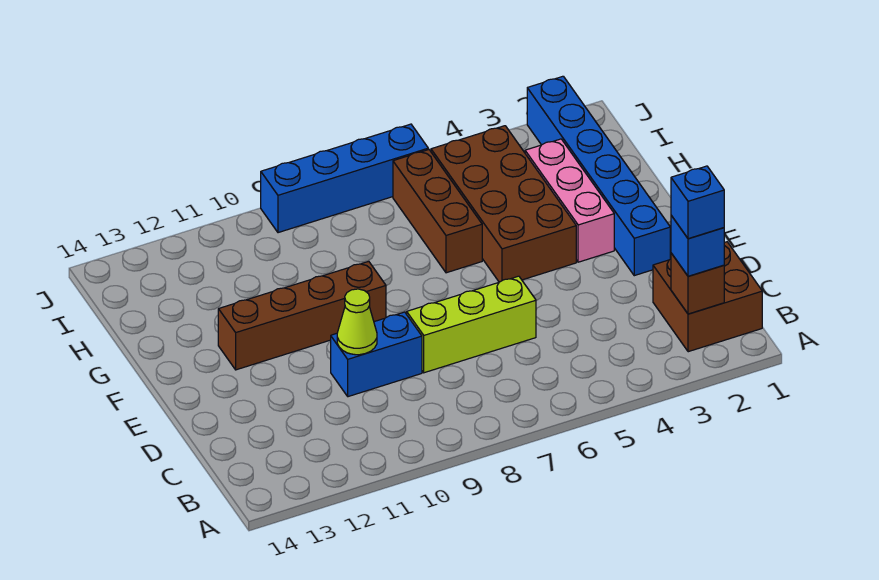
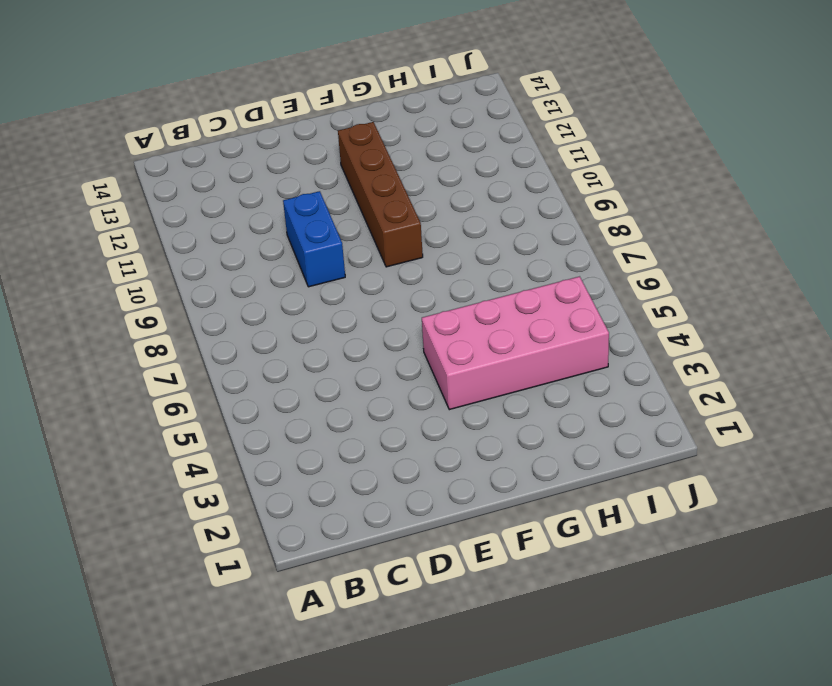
pink 2x4 brick [422,276,609,410] -> brown 2x4 brick [431,126,576,282]
none -> brown 2x2 brick [653,242,762,352]
none -> lime 1x3 brick [407,276,536,373]
none -> blue 1x6 brick [527,76,670,276]

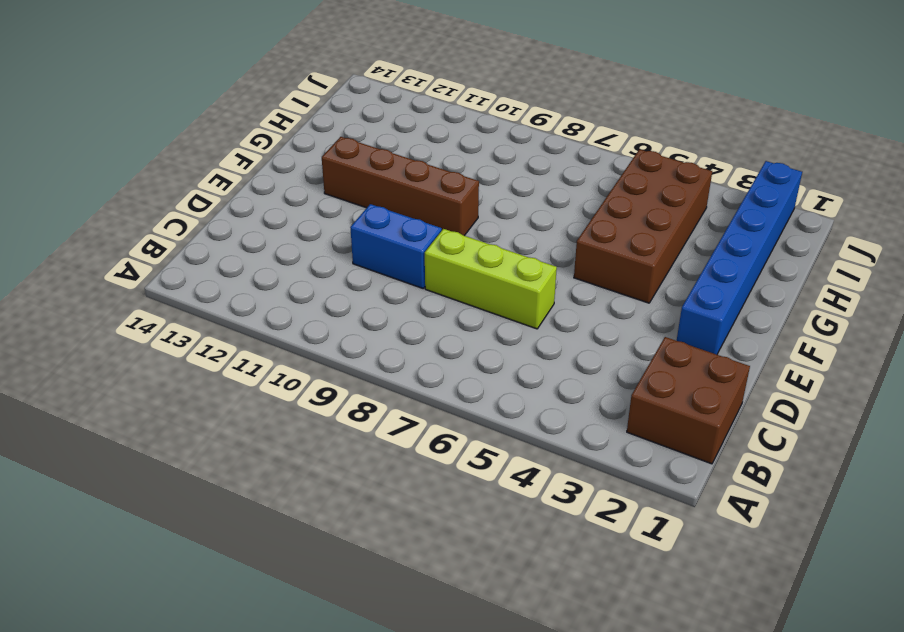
none -> pink 1x3 brick [525,139,614,262]
none -> brown 1x3 brick [393,149,482,273]
none -> blue 1x4 brick [261,124,428,233]

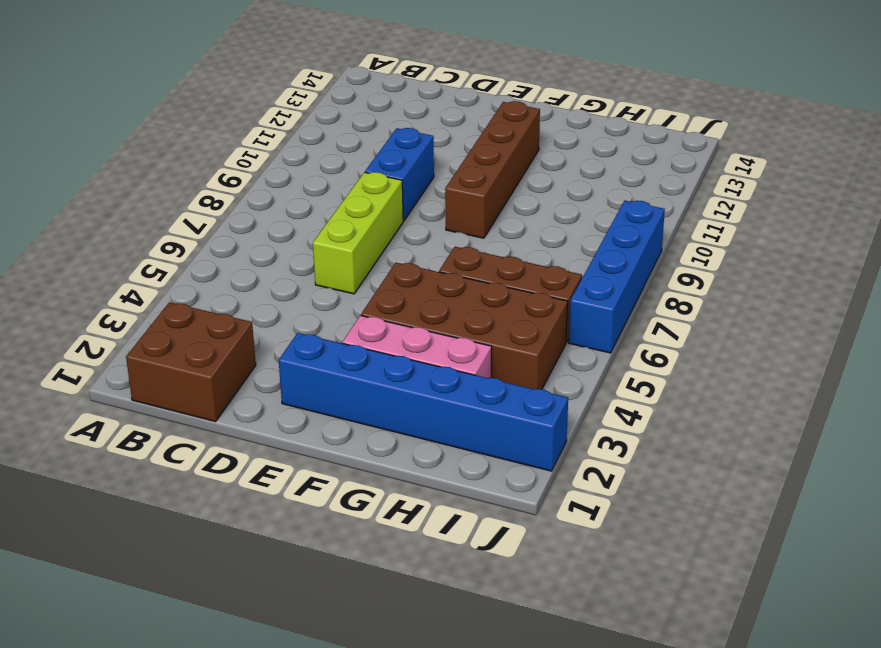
none -> brown 1x1 brick [671,253,724,314]
none -> lime 1x1 cone [337,289,377,355]
none -> blue 1x1 brick [671,215,724,276]

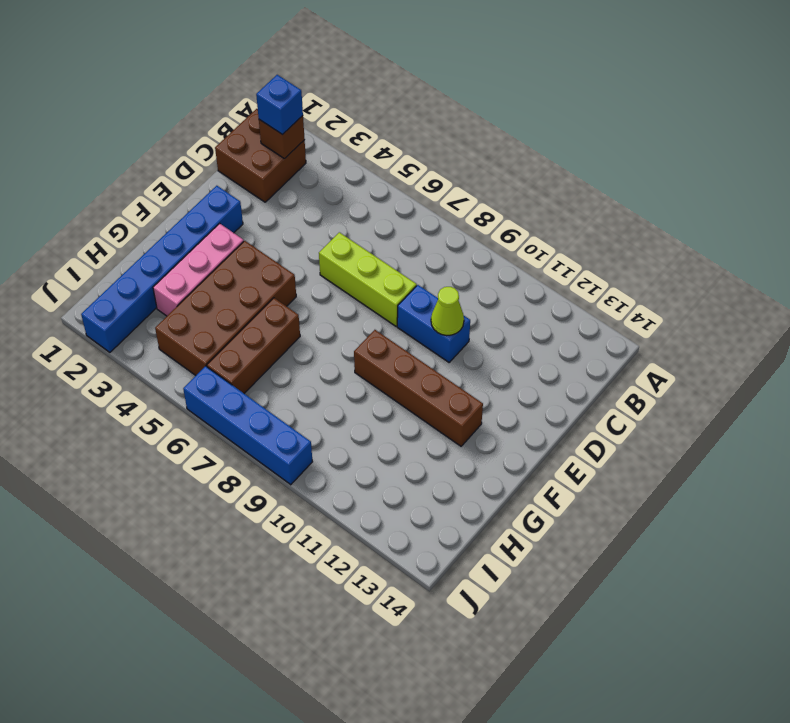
none -> blue 1x1 brick [671,166,724,239]

